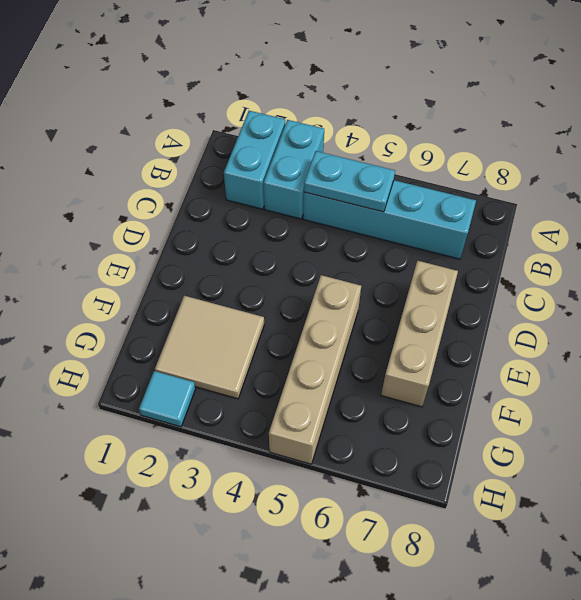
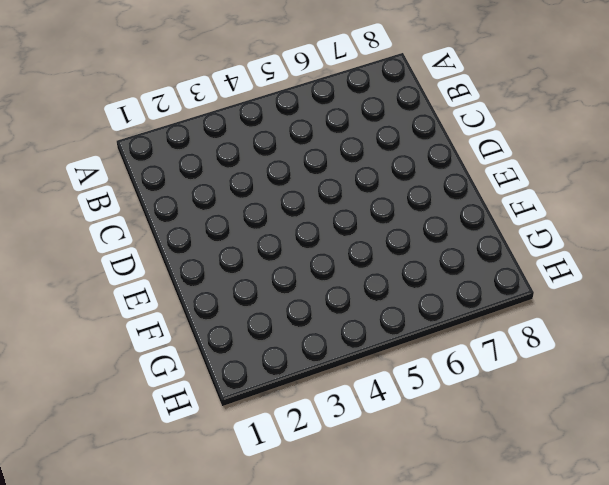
none -> cyan 1x2 brick [224,111,285,209]
none -> cyan 1x2 brick [264,120,324,219]

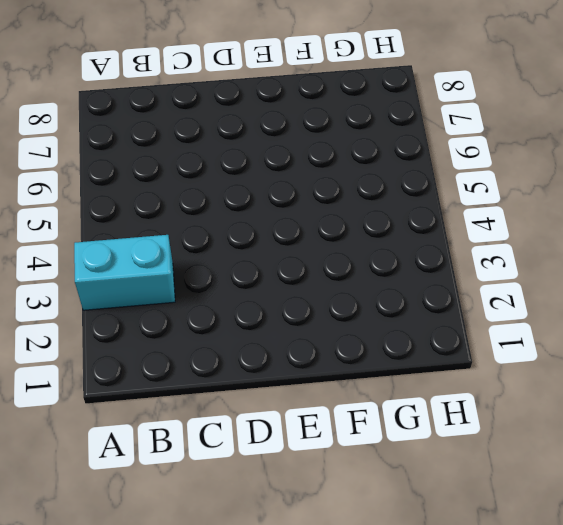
none -> cyan 1x2 brick [224,111,285,209]
none -> cyan 1x4 brick [303,180,476,259]

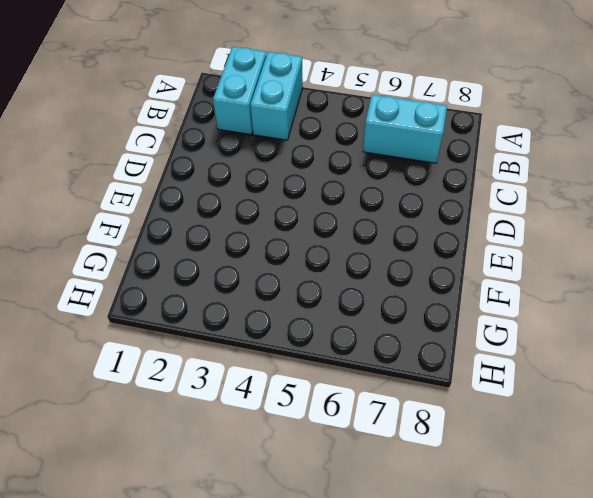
cyan 1x2 brick [363,95,447,163] -> cyan 1x4 brick [303,180,476,259]
none -> tan 1x3 brick [381,261,458,407]
none -> tan 1x4 brick [269,275,361,464]

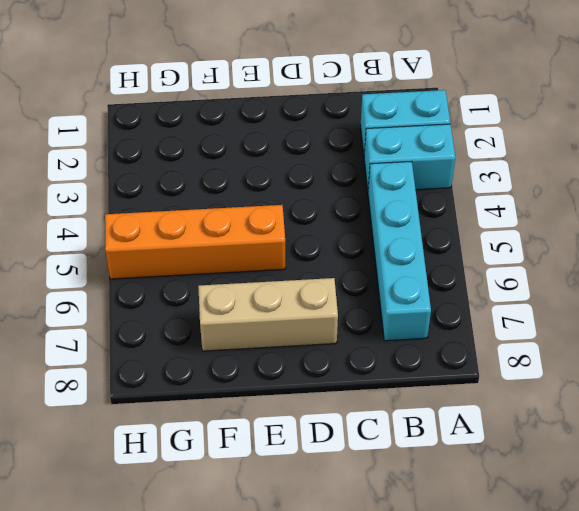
orange 1x4 brick [105,205,285,279] -> tan 1x4 brick [269,275,361,464]
none -> tan 2x2 tile [155,296,264,399]
none -> cyan 1x1 tile [139,371,196,427]

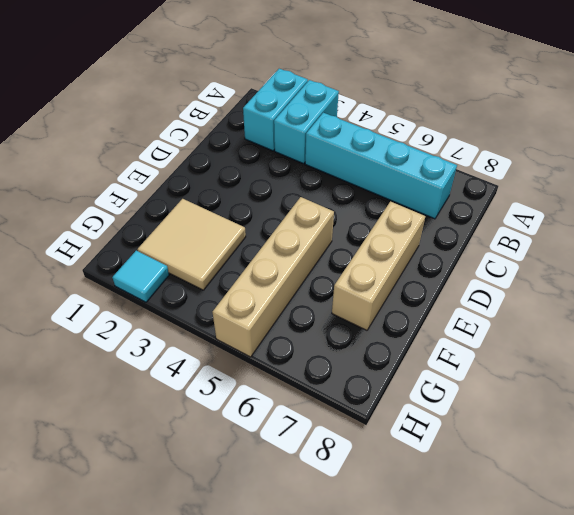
none -> cyan 1x2 plate [304,151,395,212]

